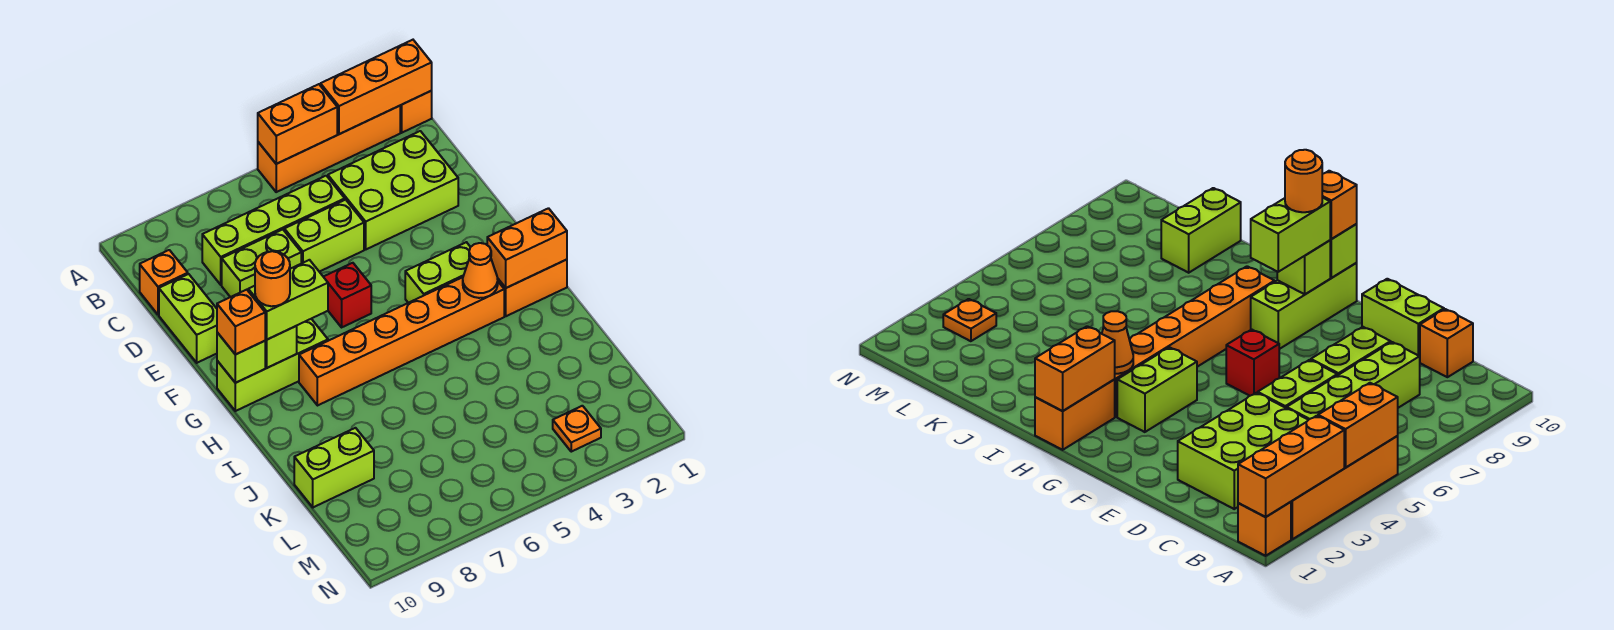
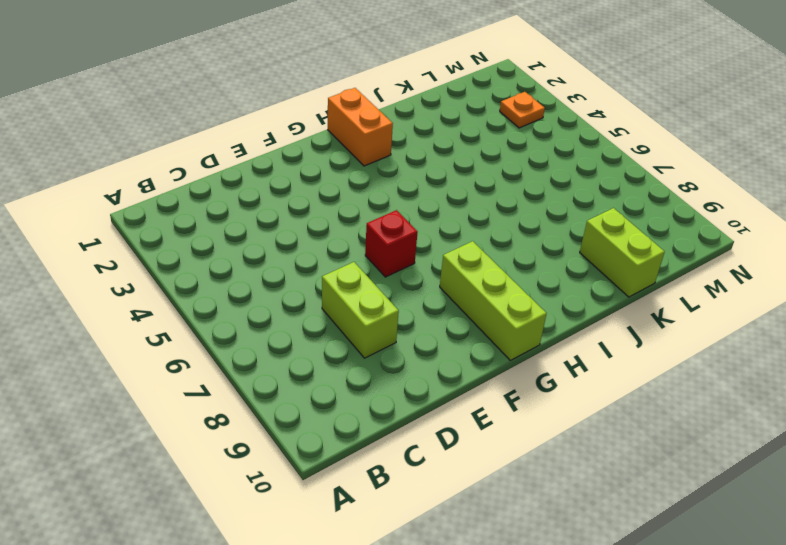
none -> orange 1x1 brick [400,91,432,133]
none -> orange 1x4 brick [258,106,400,192]
none -> lime 2x3 brick [328,131,458,249]

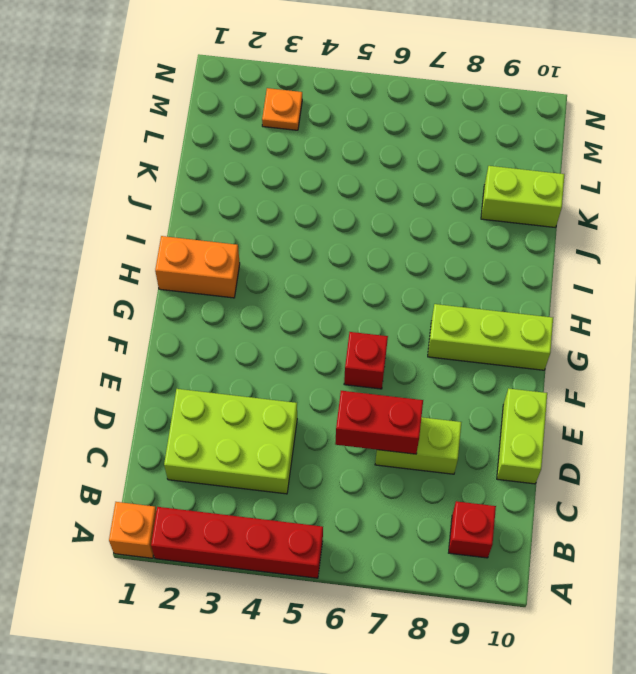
red 1x4 brick [151,507,323,578] -> orange 1x4 brick [258,106,400,192]
red 1x1 brick [449,501,496,558] -> none
red 1x2 brick [335,391,423,454] -> none
none -> lime 1x4 brick [202,176,345,285]
none -> orange 1x1 brick [140,250,188,315]
none -> lime 1x2 brick [284,200,364,272]

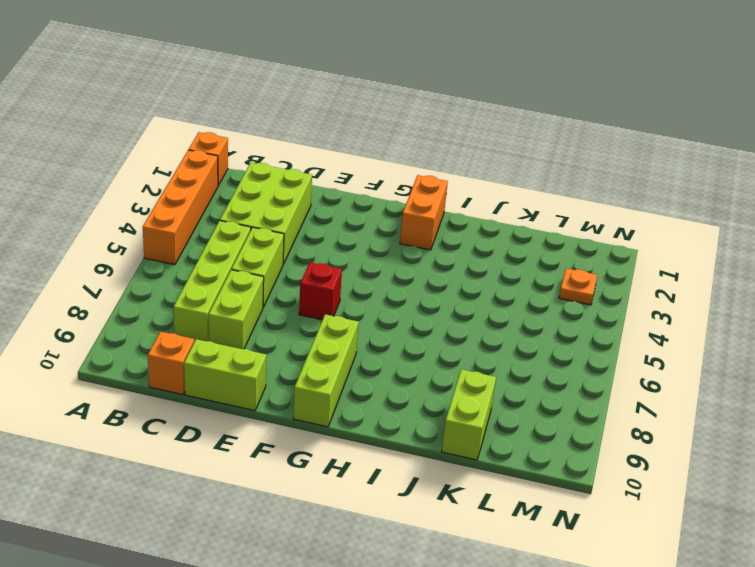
none -> lime 1x2 brick [405,242,470,303]
none -> orange 1x6 brick [299,277,504,406]
none -> orange 1x3 brick [321,40,432,134]

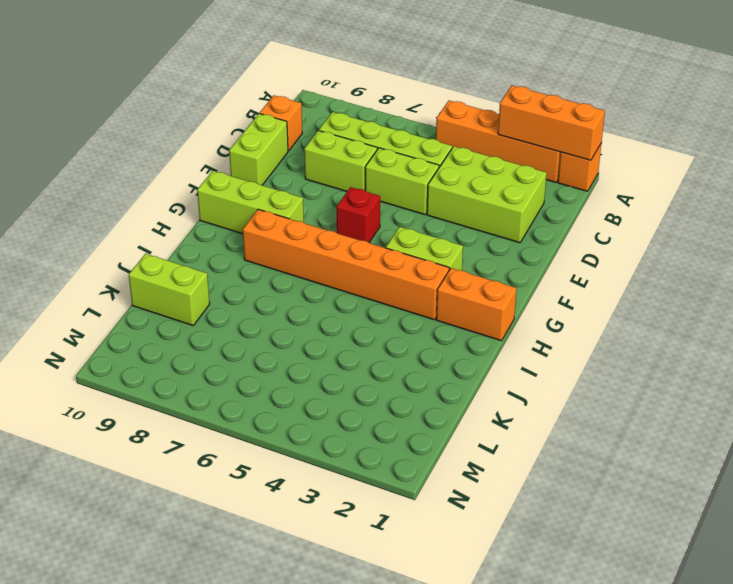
none -> orange 1x1 plate [553,406,601,452]
none -> orange 1x2 brick [258,84,337,164]
none -> lime 1x1 brick [265,326,297,368]

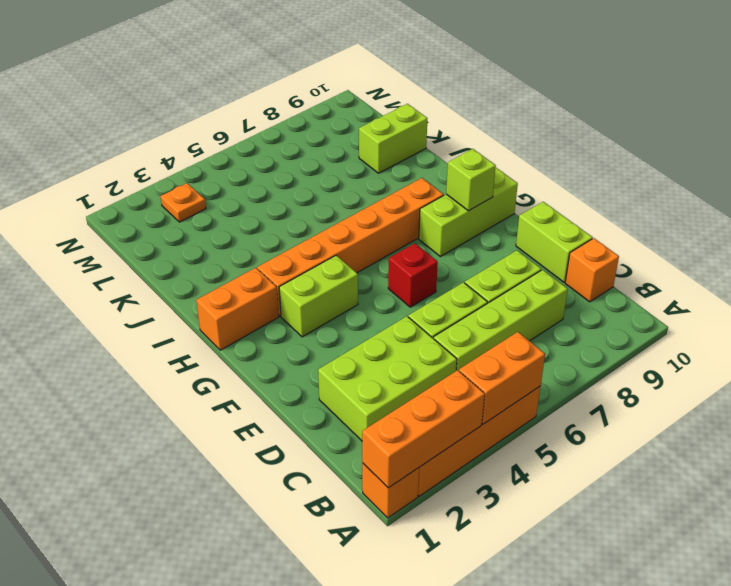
none -> lime 1x1 brick [217,332,265,383]
none -> orange 1x2 brick [487,208,567,288]
none -> orange 1x1 cone [463,243,498,298]

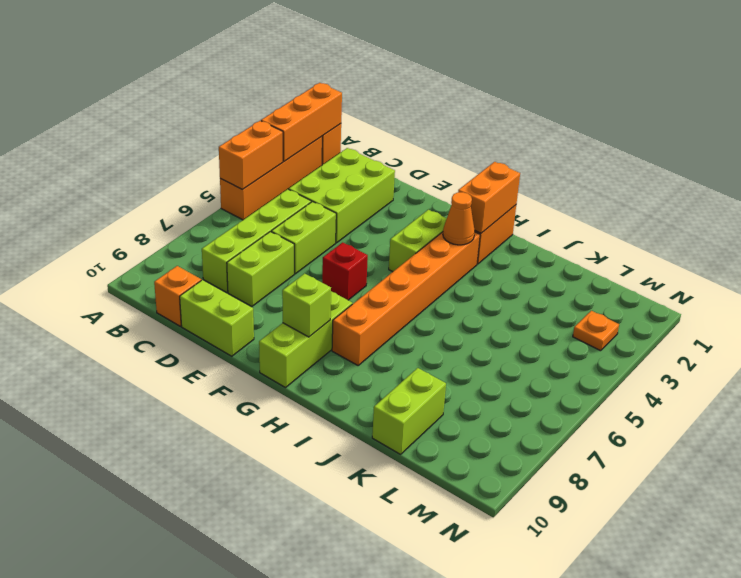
none -> lime 1x1 brick [217,332,265,383]
none -> lime 1x2 brick [248,260,328,340]
none -> orange 1x1 brick [217,290,265,355]

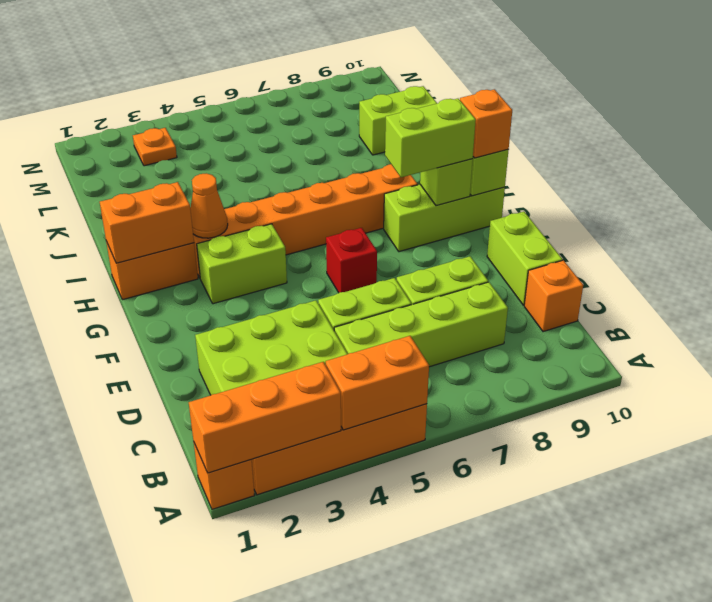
none -> orange 1x1 round brick [255,251,290,306]

